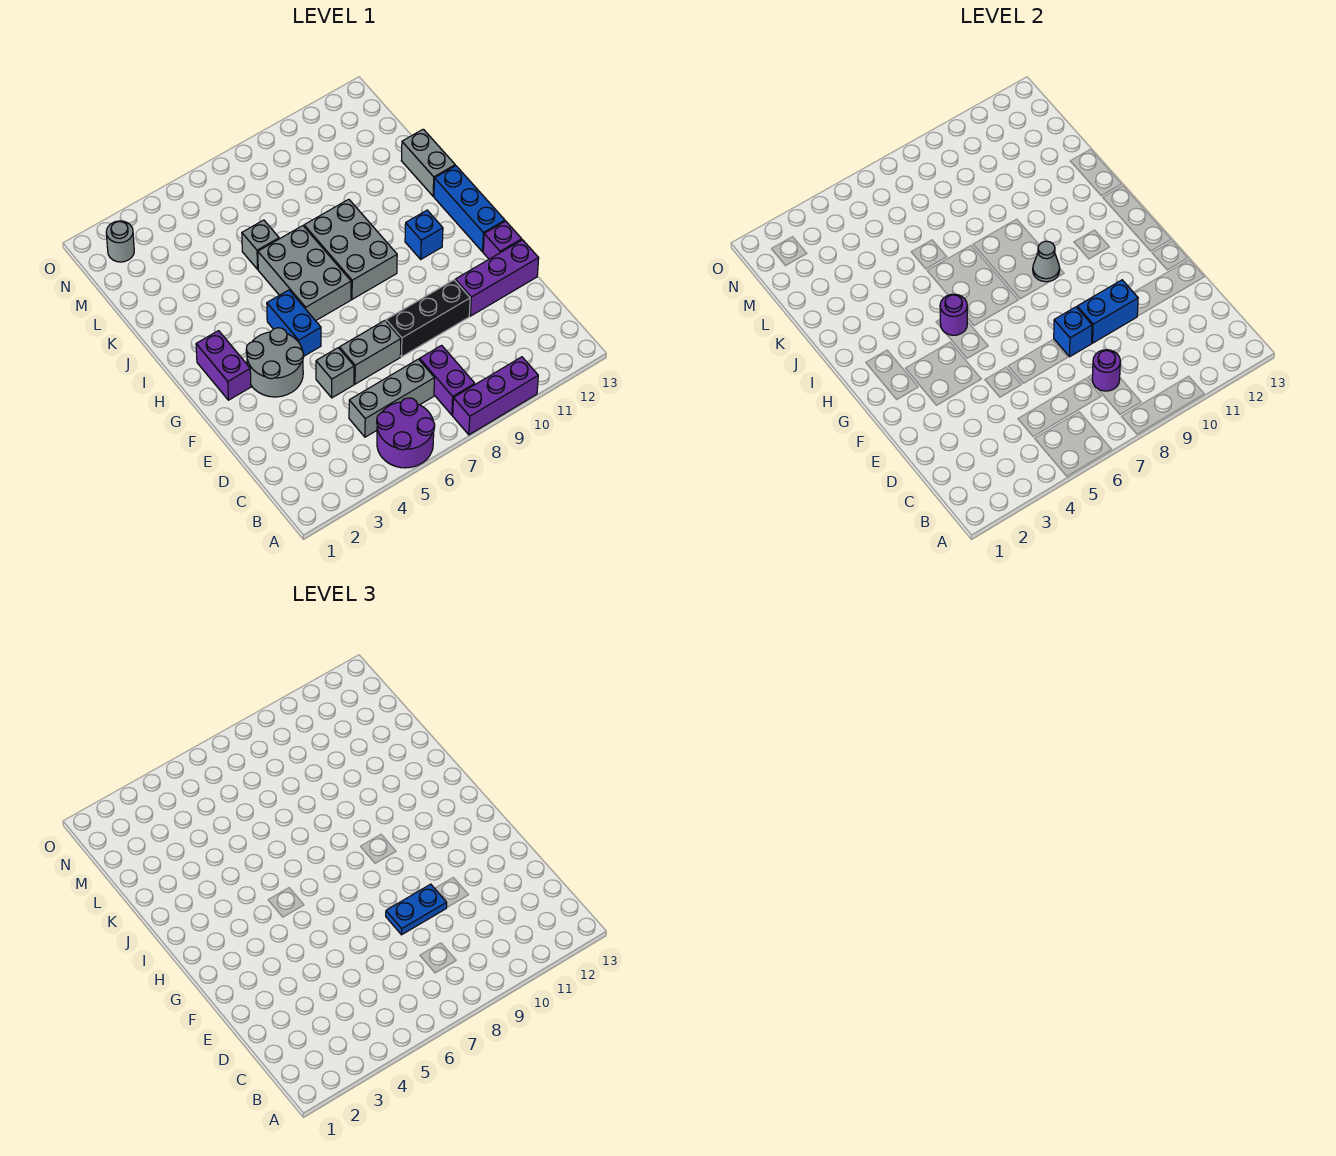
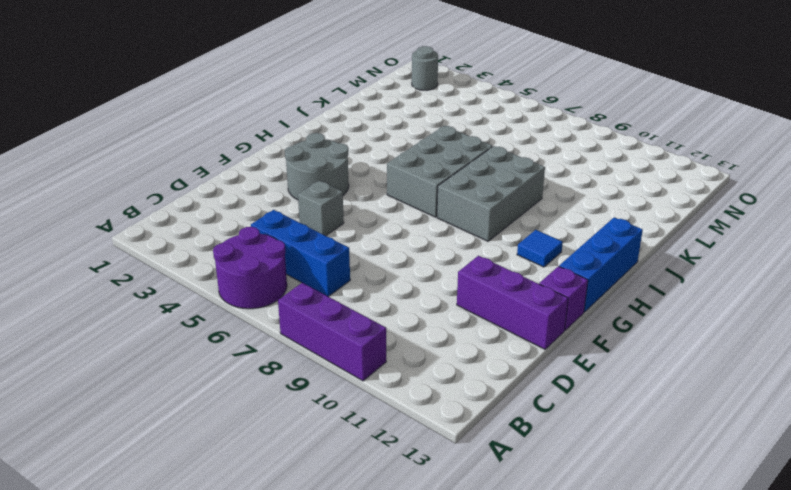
blue 1x3 brick [251,210,350,297] -> grey 1x3 brick [349,359,434,437]
blue 1x1 tile [517,230,563,267] -> blue 1x1 brick [405,210,443,259]
none -> purple 1x2 brick [420,345,475,415]
none -> grey 1x2 brick [339,321,401,384]
none -> black 1x3 brick [386,280,470,357]

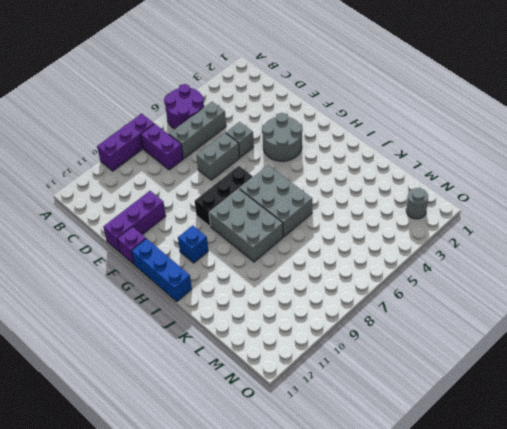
black 1x3 brick [195,166,253,226] -> black 1x3 brick moved to [386,280,470,357]
none -> purple 1x2 brick [196,331,251,400]
none -> blue 1x2 brick [267,290,321,356]
none -> grey 1x2 brick [401,129,455,196]

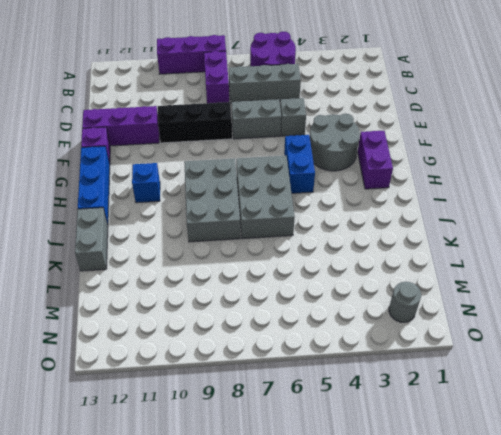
none -> grey 1x1 brick [242,220,279,269]
none -> purple 1x1 round brick [1092,350,1120,391]
none -> blue 1x1 brick [1054,307,1092,357]

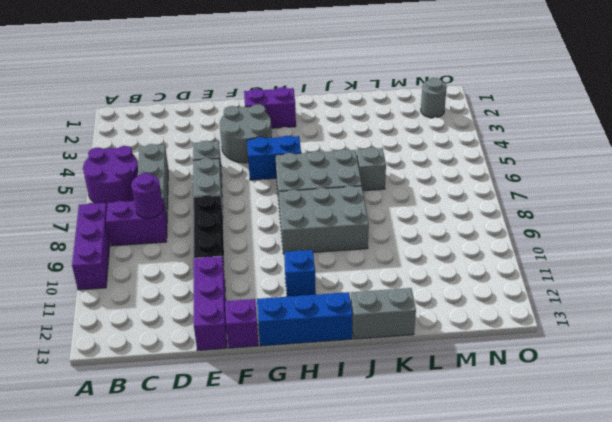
none -> blue 1x1 brick [1054,307,1092,357]
none -> blue 1x2 brick [1077,280,1138,343]
none -> purple 1x1 round brick [940,294,967,335]

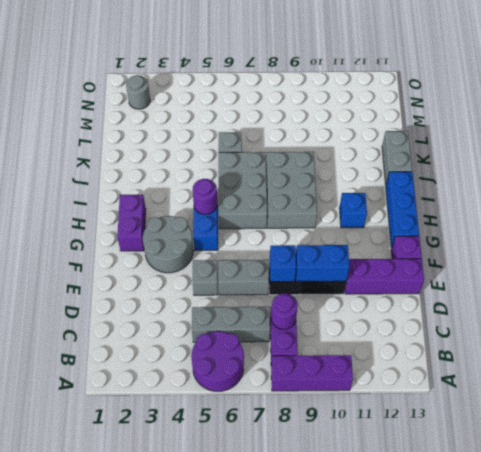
none -> grey 1x1 cone [1033,241,1060,282]
none -> blue 1x2 plate [386,884,447,935]

